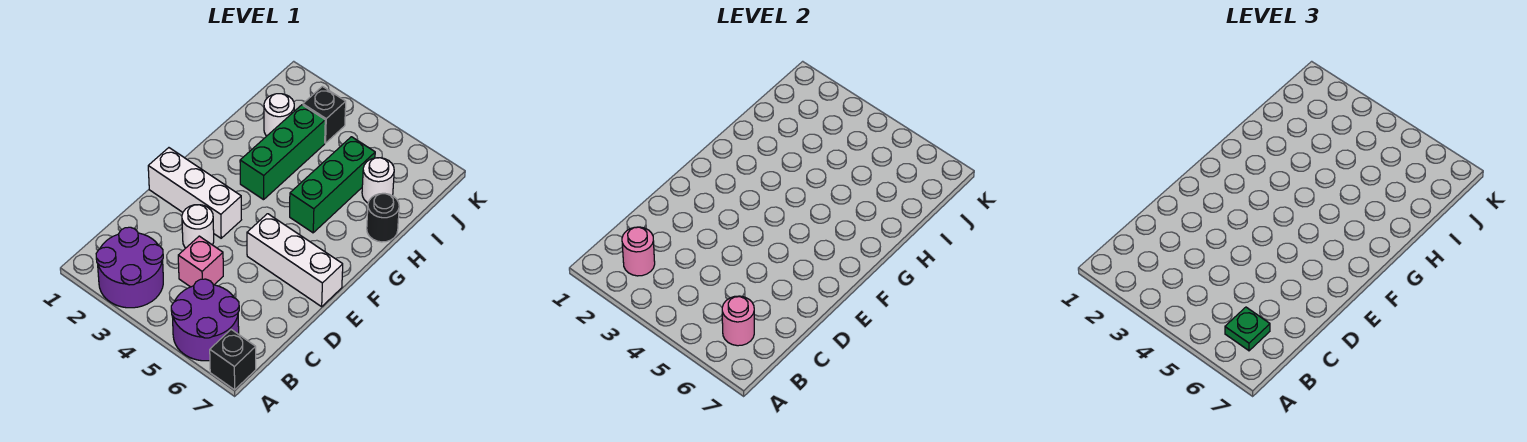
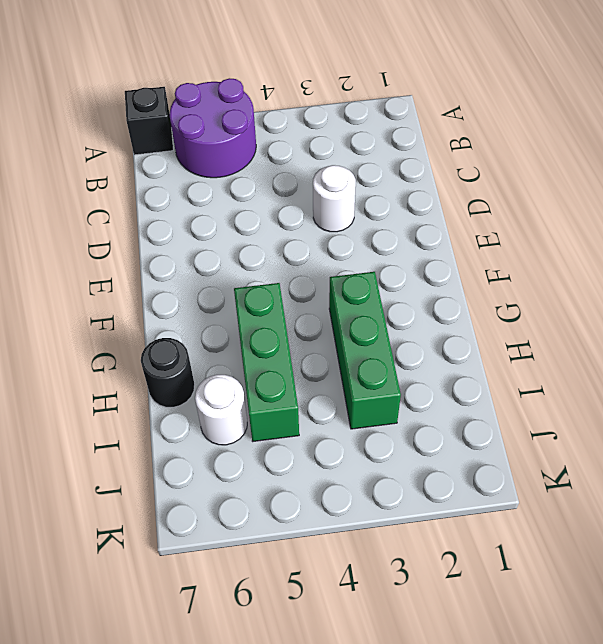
none -> purple 2x2 round brick [96,227,163,308]
none -> pink 1x1 brick [178,236,223,287]
none -> white 1x3 brick [148,148,241,238]

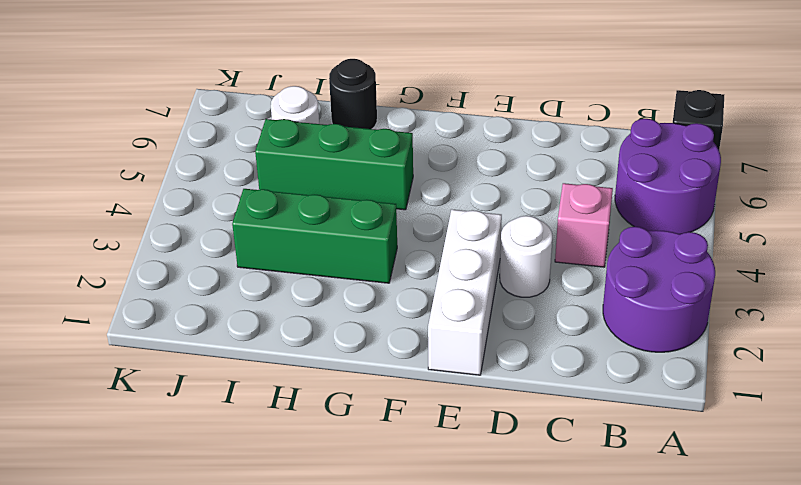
none -> white 1x3 brick [247,214,343,307]
none -> white 1x1 round brick [264,94,294,136]
none -> black 1x1 brick [303,86,346,143]

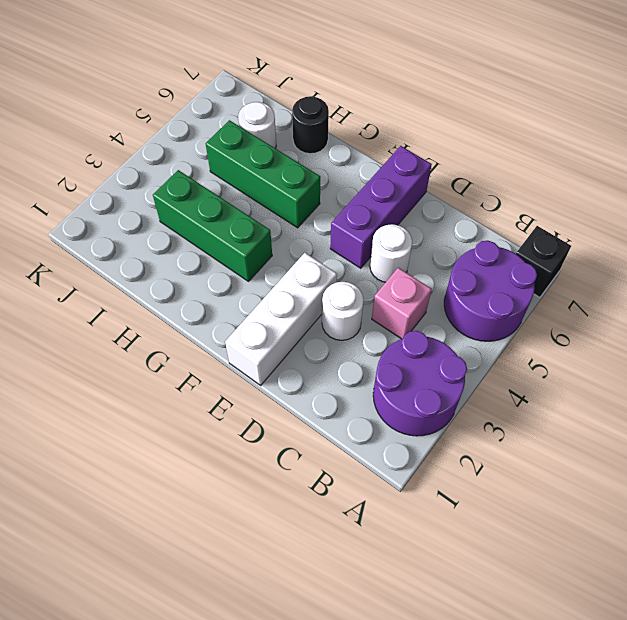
white 1x1 round brick [370,224,412,282] -> white 1x1 round brick moved to [264,94,294,136]
purple 1x3 brick [330,146,432,268] -> white 1x3 brick [247,214,343,307]
none -> black 1x1 brick [303,86,346,143]
none -> pink 1x1 round brick [622,227,655,276]
none -> pink 1x1 round brick [722,296,754,346]

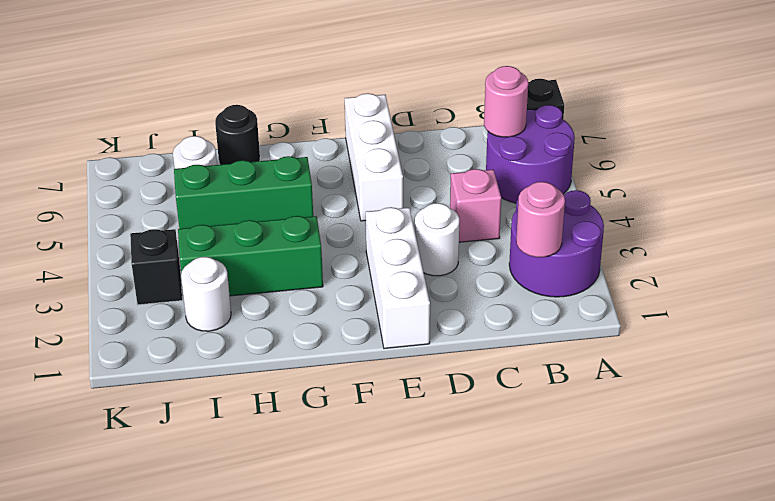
none -> green 1x1 plate [1225,307,1270,351]

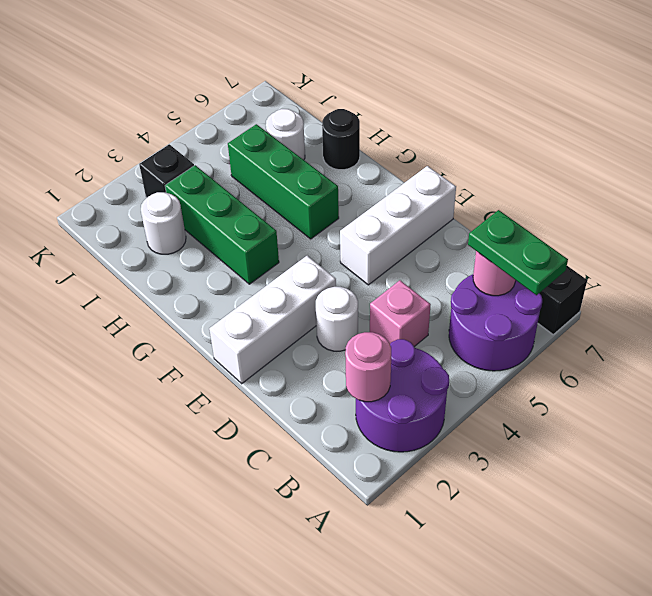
green 1x2 plate [468,210,568,295] -> green 1x1 plate [1225,307,1270,351]

